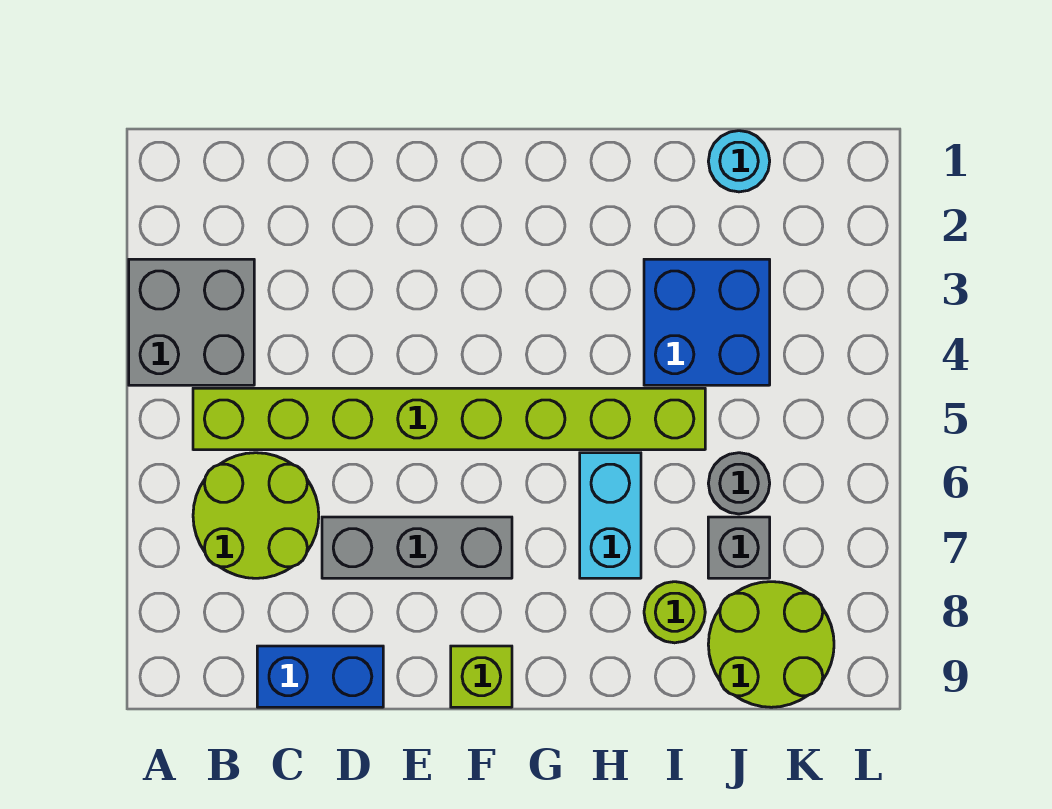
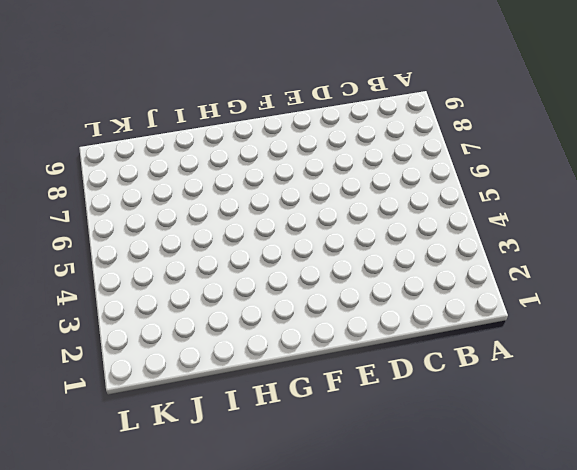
none -> grey 2x2 brick [129,259,254,385]
none -> lime 1x8 brick [193,388,705,450]
none -> lime 2x2 round brick [193,453,319,578]

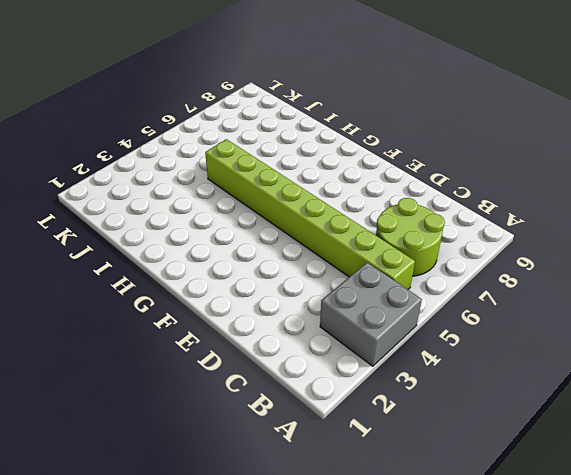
none -> blue 1x2 brick [257,646,383,707]
none -> grey 1x3 brick [322,517,512,578]
none -> lime 1x1 brick [451,646,512,707]

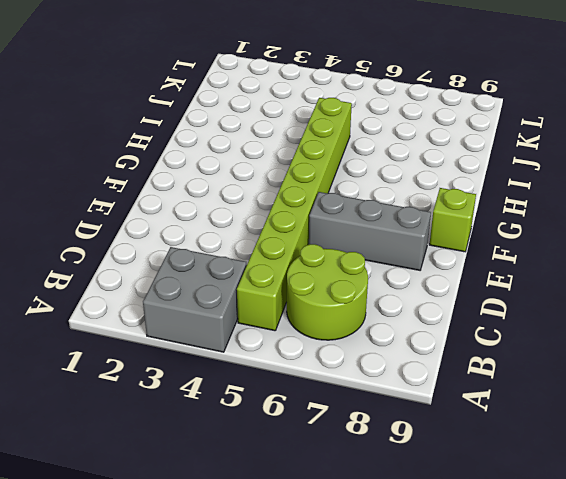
grey 1x3 brick [309,192,431,270] -> grey 1x3 brick turned to [322,517,512,578]
none -> blue 1x2 brick [257,646,383,707]
none -> cyan 1x2 brick [580,453,641,578]
none -> blue 2x2 brick [644,259,770,385]

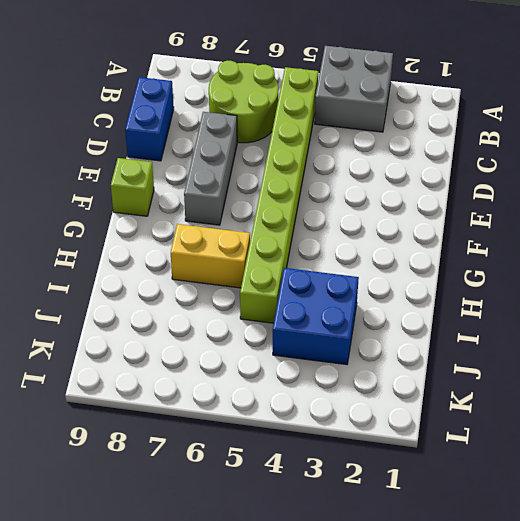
yellow 1x2 brick [171,224,250,288] -> cyan 1x2 brick [580,453,641,578]
none -> lime 1x1 round brick [644,582,705,643]
none -> cyan 1x1 round brick [708,131,770,192]
none -> grey 1x1 round brick [708,453,770,514]

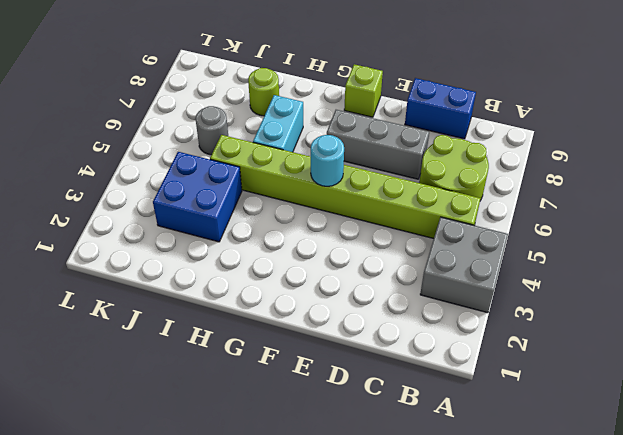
cyan 1x1 round brick [311,135,344,186] -> cyan 1x1 round brick moved to [708,131,770,192]
none -> grey 1x1 brick [708,517,770,578]
none -> lime 2x2 round brick [708,582,834,707]

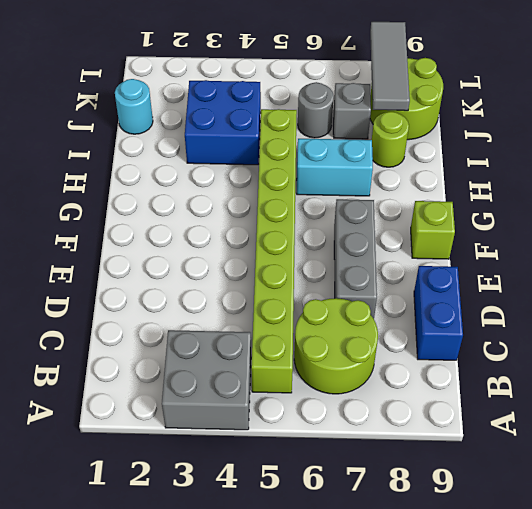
grey 1x3 tile [370,22,410,111] -> none

